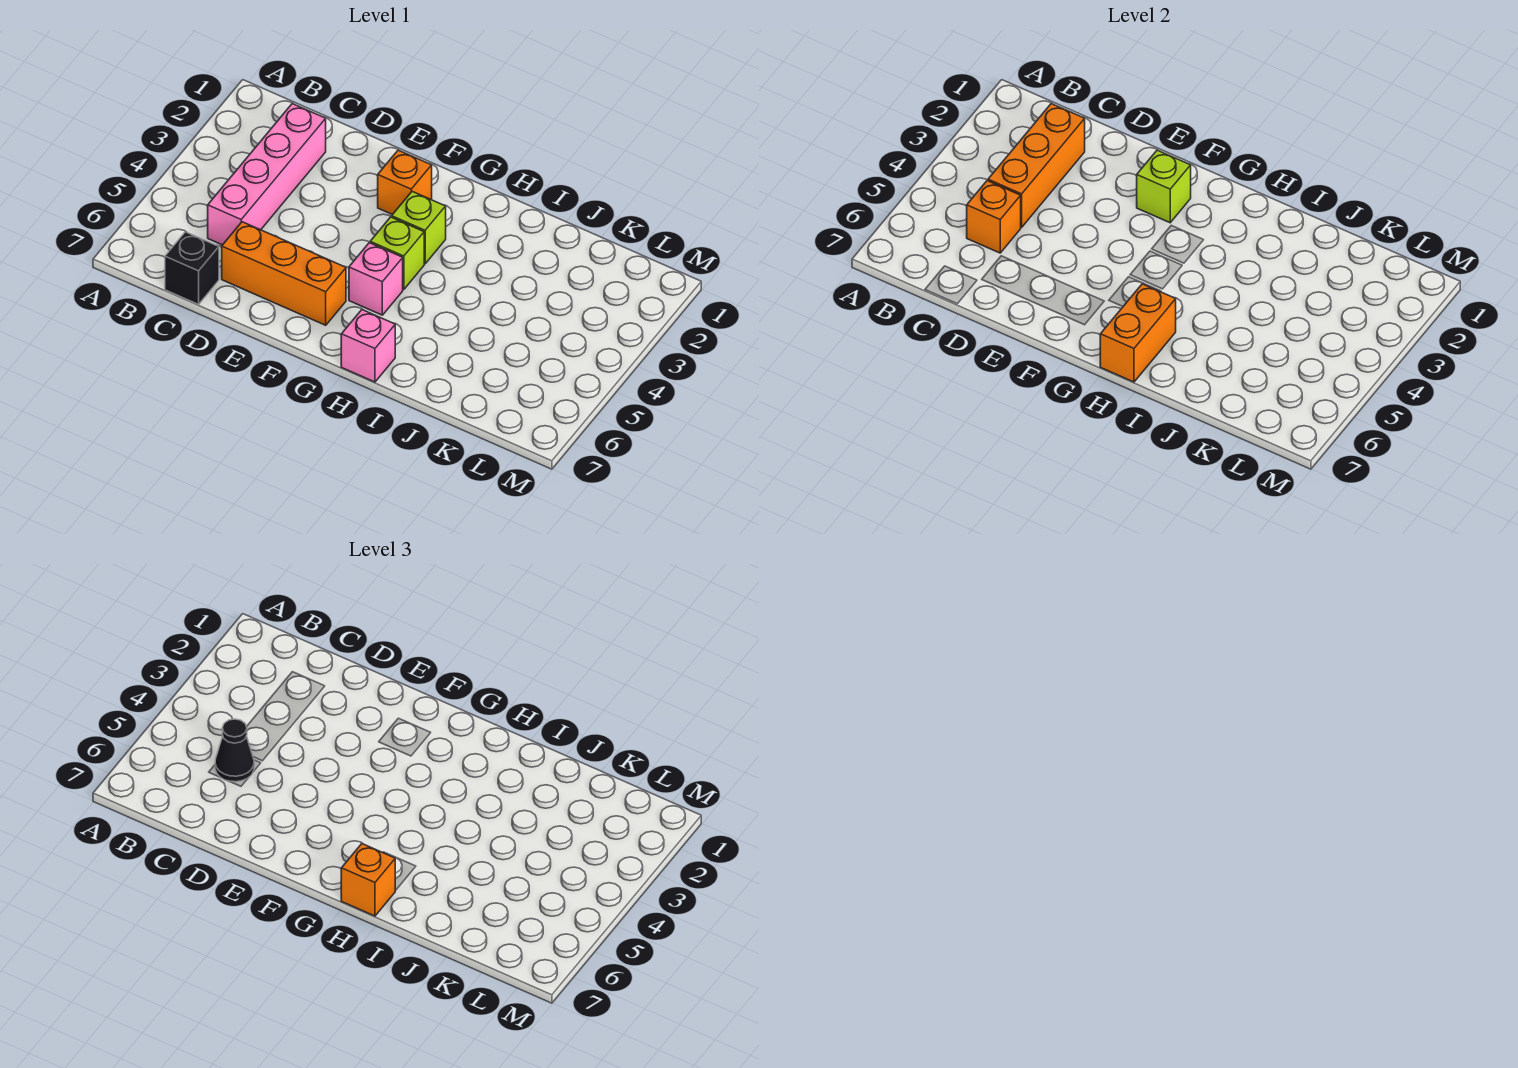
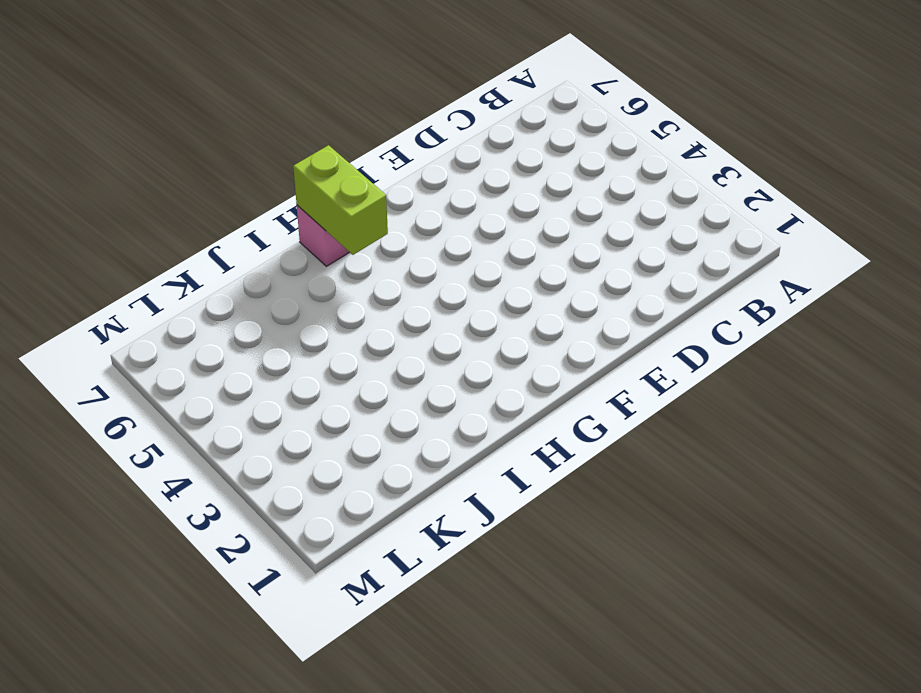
lime 1x2 brick [293,145,388,255] -> orange 1x2 brick [1100,284,1176,382]
none -> pink 1x4 brick [208,104,326,245]
none -> black 1x1 brick [165,232,219,304]
none -> orange 1x3 brick [222,222,346,325]

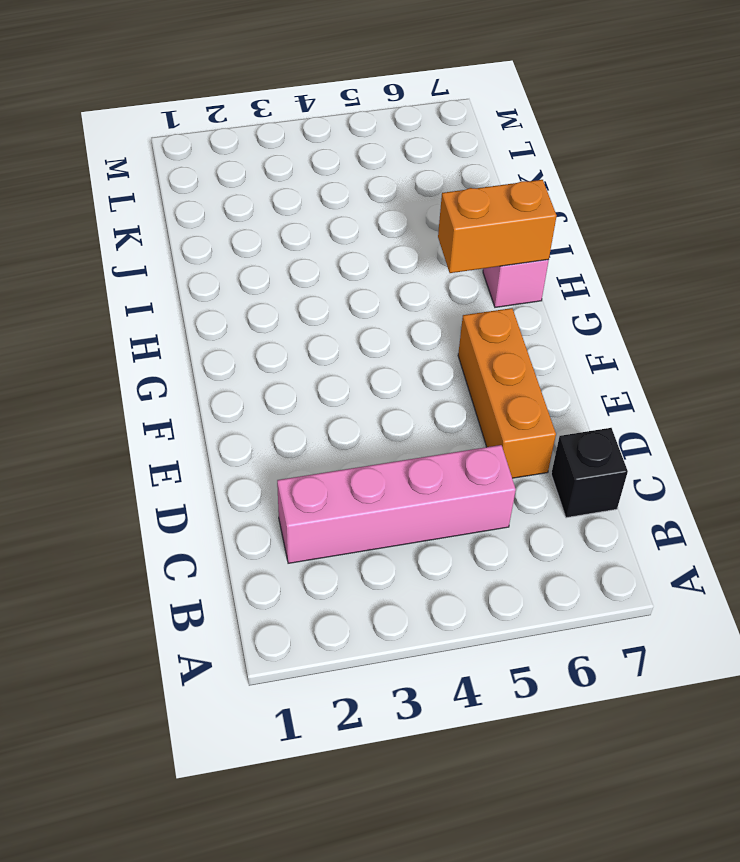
none -> orange 1x1 brick [378,150,432,215]
none -> lime 1x1 brick [392,192,446,264]
none -> lime 1x1 brick [370,217,424,290]

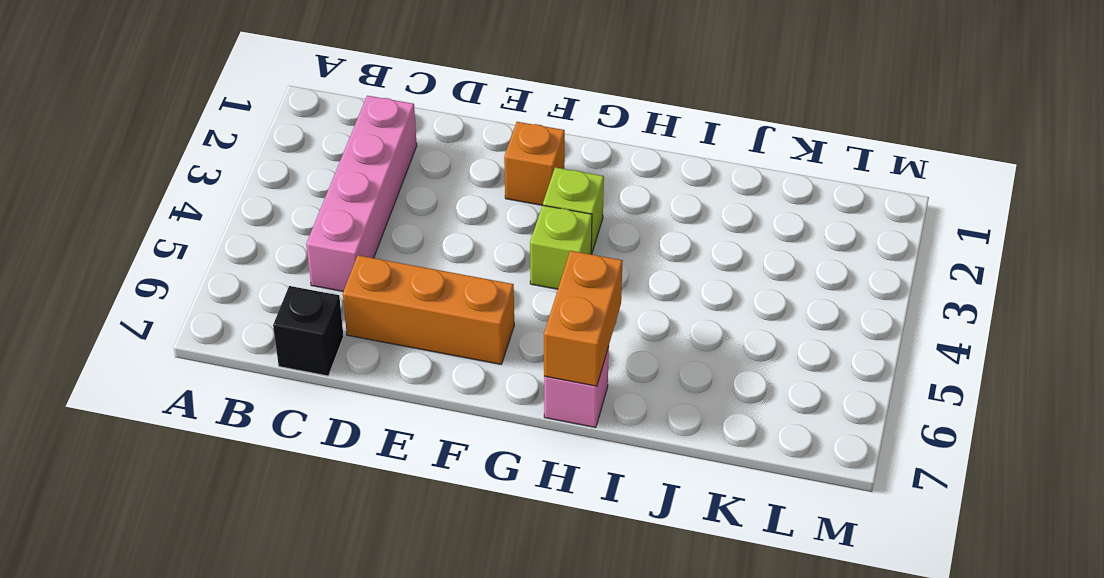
none -> pink 1x1 brick [349,243,403,315]
none -> orange 1x3 brick [988,104,1085,227]
none -> orange 1x1 brick [967,181,1021,253]

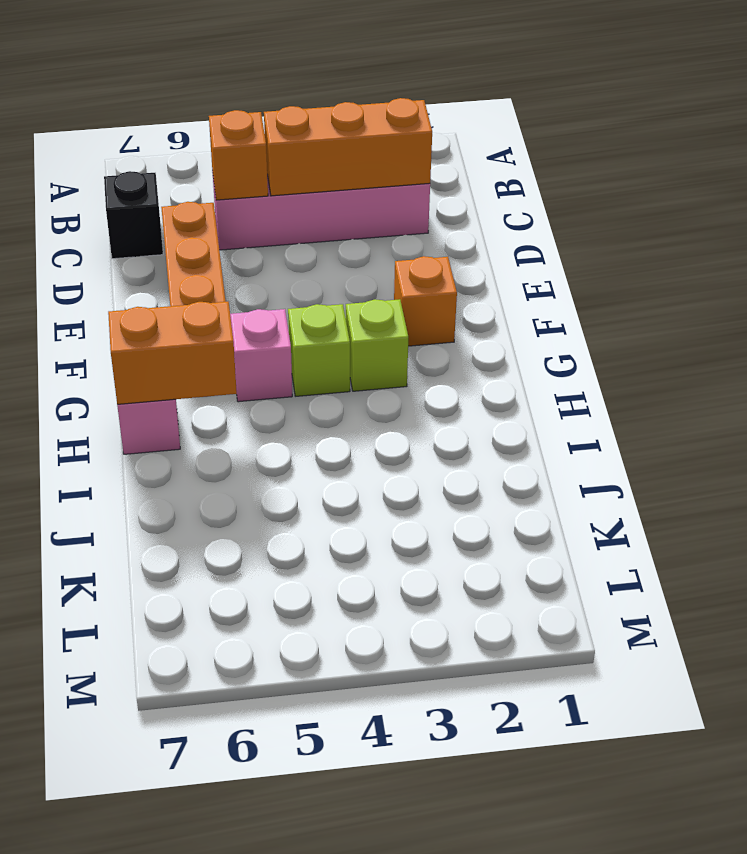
none -> lime 1x1 brick [1137,150,1191,223]
none -> black 1x1 cone [215,719,254,782]
none -> orange 1x1 brick [341,844,395,916]

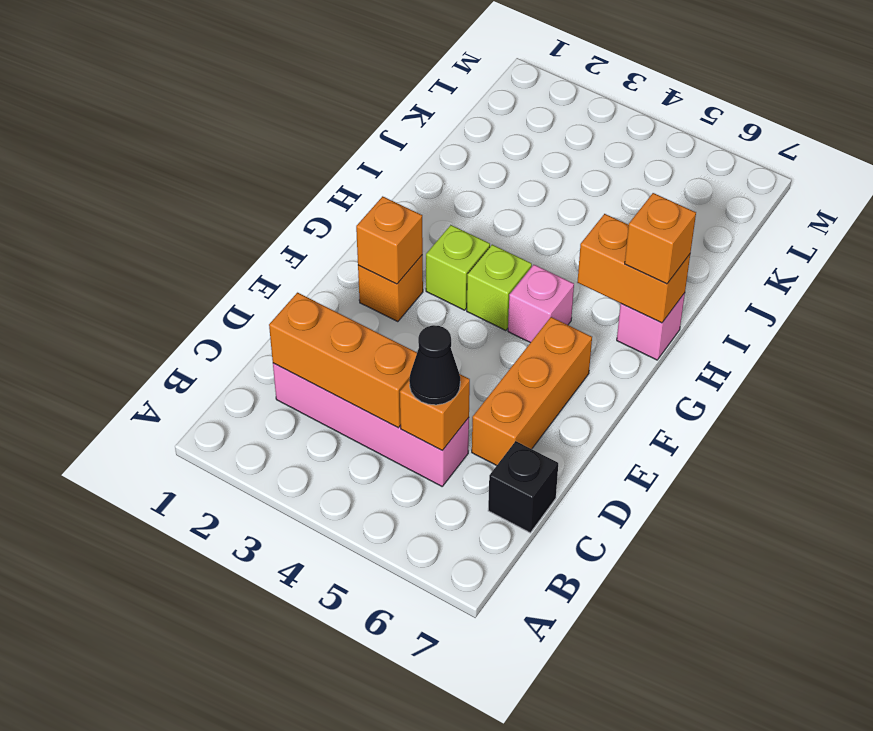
orange 1x1 brick [356,196,423,284] -> lime 1x1 brick [1137,150,1191,223]

